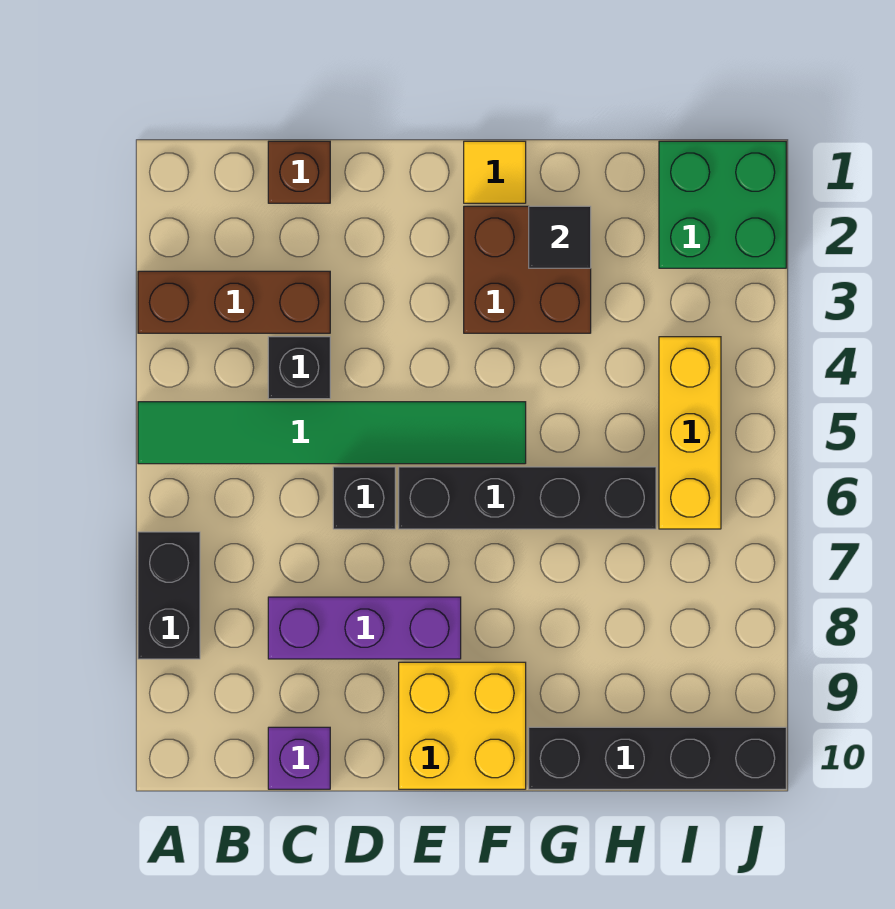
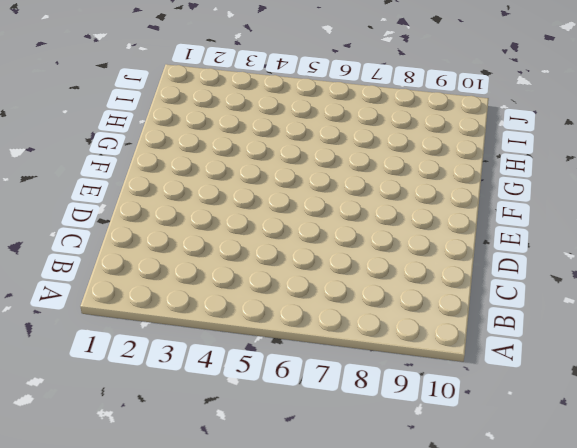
none -> brown 1x3 brick [138,271,330,333]
none -> green 1x6 tile [138,402,526,464]
none -> black 1x2 brick [138,532,200,659]

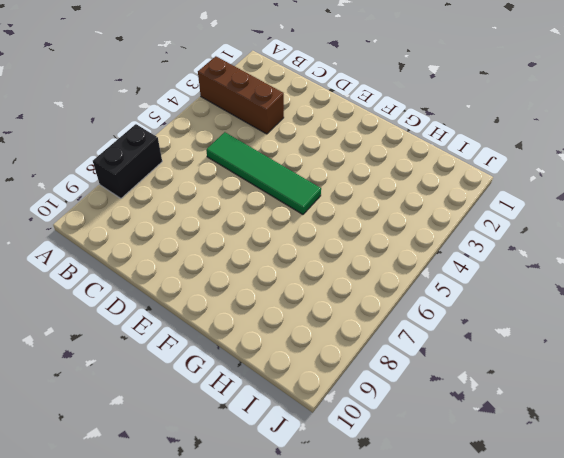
green 1x4 tile [206,132,321,214] -> green 1x6 tile [138,402,526,464]
none -> brown 1x1 brick [268,141,330,203]
none -> black 1x1 brick [268,337,330,399]
none -> purple 1x3 brick [268,597,461,659]

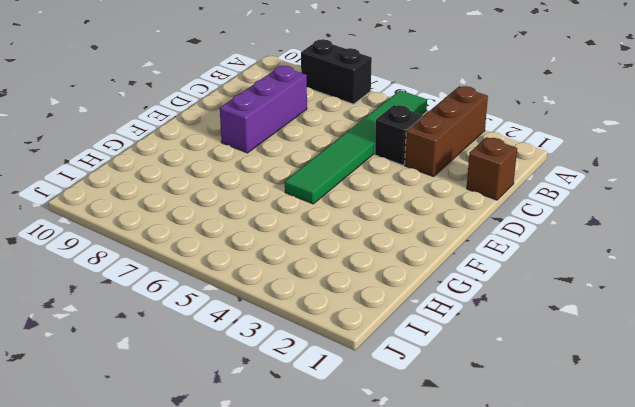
none -> purple 1x1 brick [268,727,330,789]
none -> black 1x1 brick [333,467,395,529]
none -> black 1x4 brick [399,467,656,529]

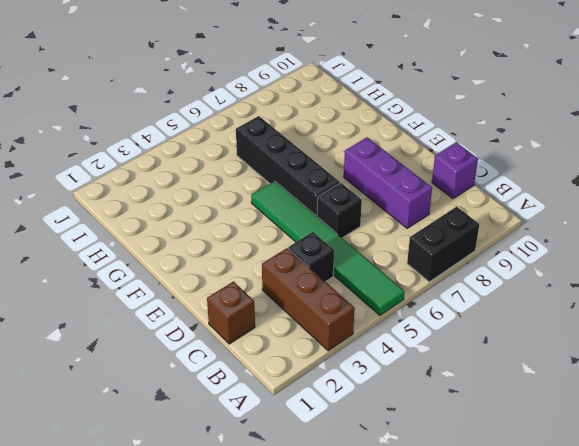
none -> yellow 2x2 brick [399,662,526,789]
none -> yellow 1x1 tile [464,141,526,203]
none -> brown 2x2 brick [464,206,591,333]

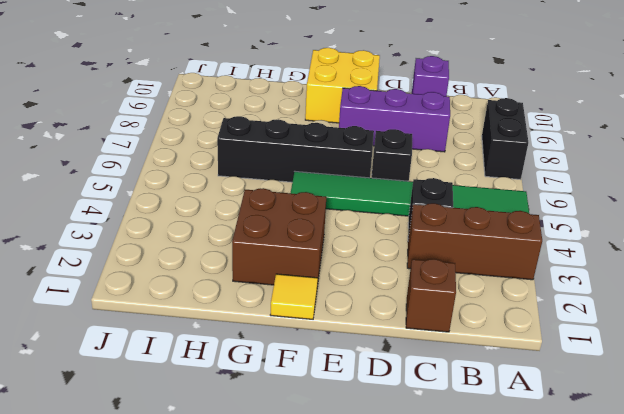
none -> black 1x4 brick [529,727,786,789]
none -> green 2x2 brick [659,141,786,268]
none -> yellow 1x3 brick [659,337,721,529]

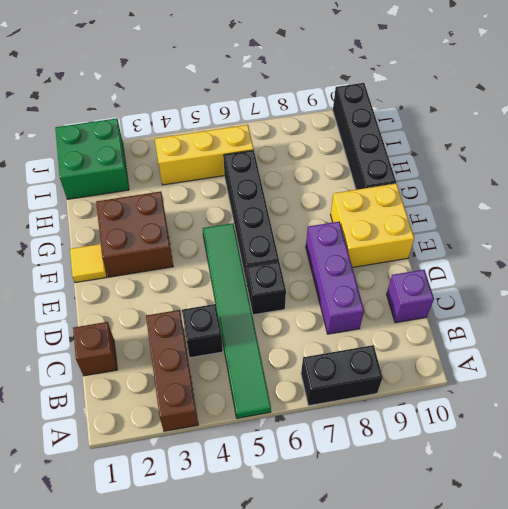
none -> black 1x1 tile [529,206,591,268]

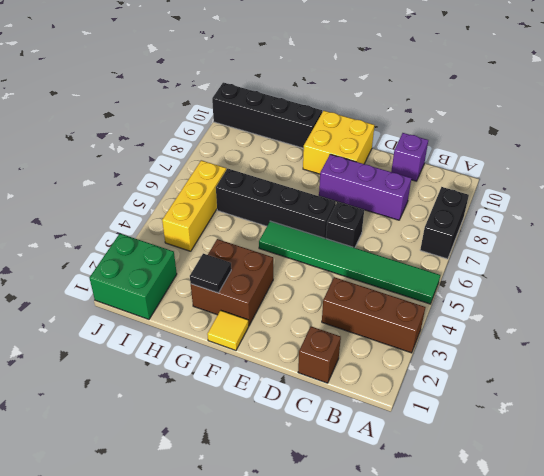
none -> black 1x1 brick [268,337,330,399]

